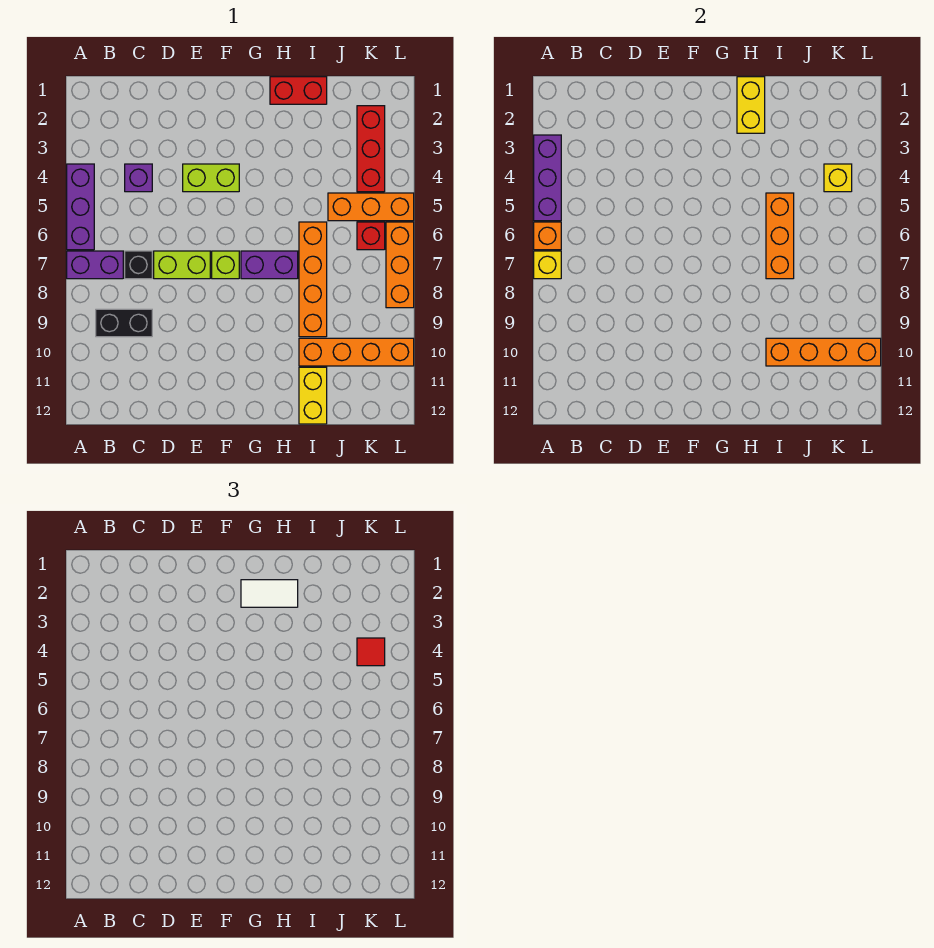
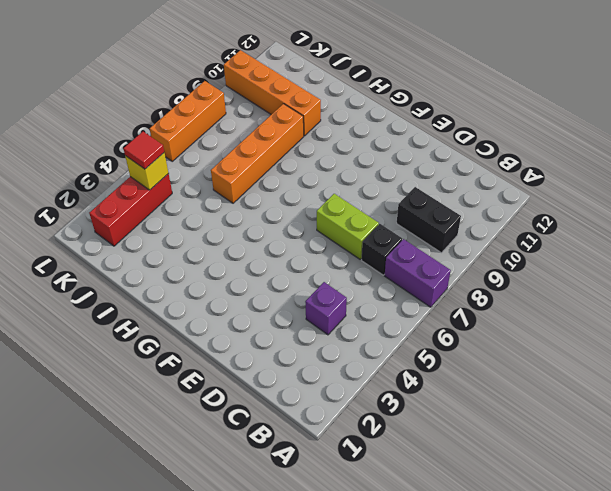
none -> purple 1x3 brick [67,164,94,250]
none -> lime 1x2 brick [183,164,239,192]
none -> lime 1x1 brick [212,251,239,279]

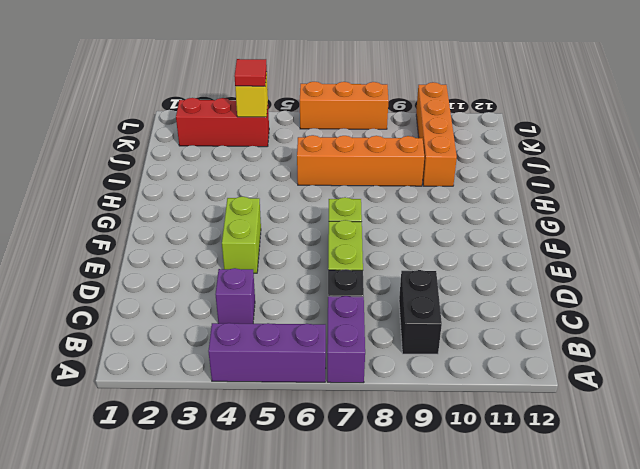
none -> purple 1x2 brick [241,251,298,279]
none -> red 1x2 brick [270,77,327,104]
none -> yellow 1x2 brick [299,367,327,424]

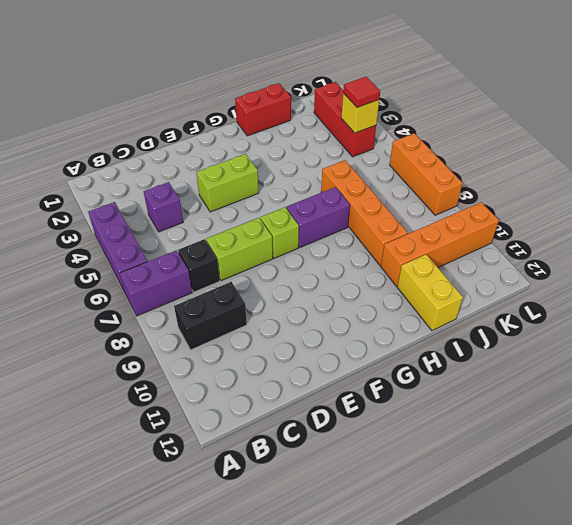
none -> orange 1x3 brick [328,193,414,221]
none -> red 1x1 brick [357,222,385,250]
none -> purple 1x3 brick [534,135,561,221]

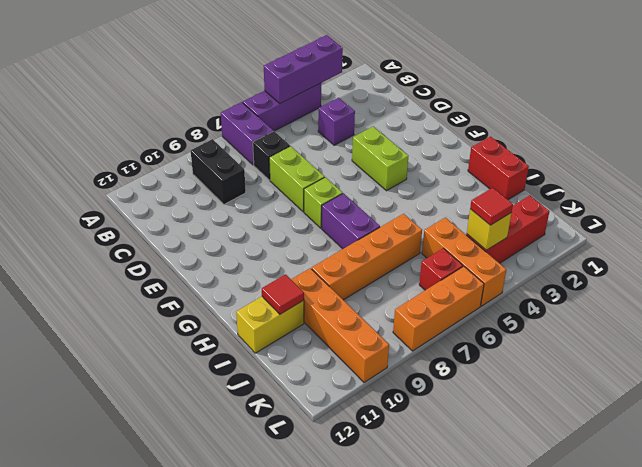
red 1x1 tile [262,274,304,314] -> none
none -> orange 1x1 brick [534,222,561,250]
none -> yellow 1x1 brick [534,251,561,279]
none -> yellow 1x2 brick [737,77,765,133]

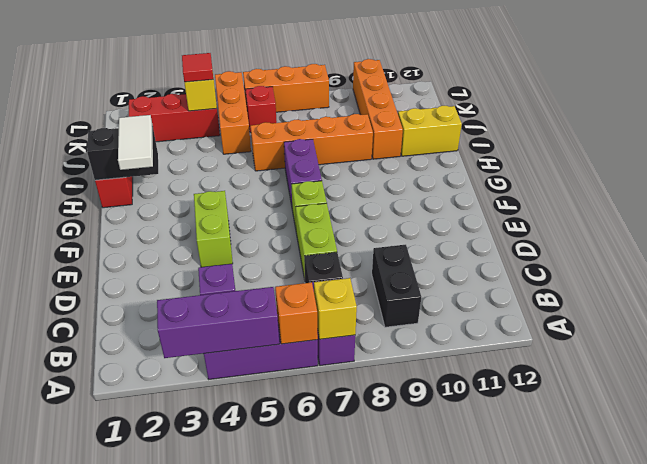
black 1x2 brick [87,125,158,180] -> yellow 1x2 brick [737,77,765,133]
none -> orange 1x3 brick [766,193,794,279]
none -> orange 1x4 brick [766,338,881,366]

